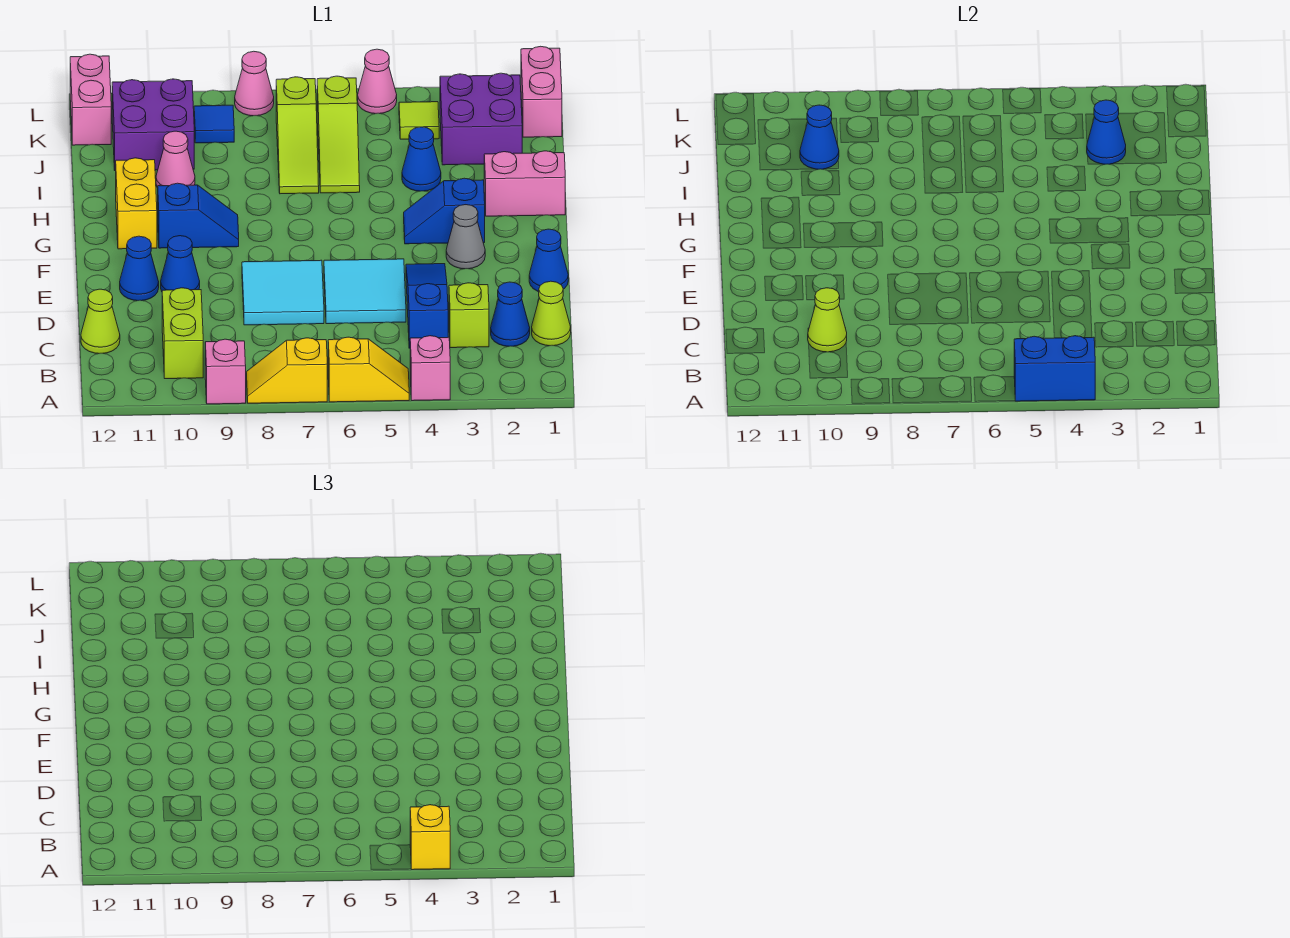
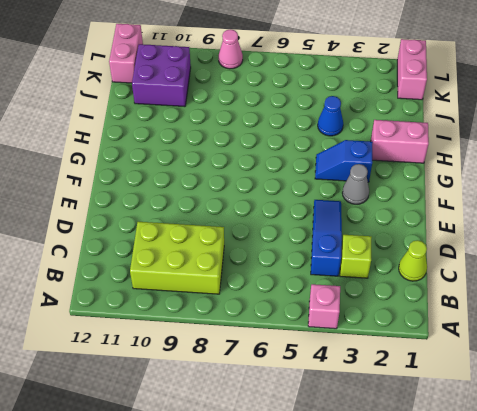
lime 2x3 brick [130,222,224,294] -> lime 1x2 brick [162,288,203,379]
none -> yellow 1x2 slope [328,337,409,402]
none -> yellow 1x2 slope [246,338,327,403]
none -> pink 1x1 brick [205,339,246,404]
none -> blue 1x1 cone [491,282,530,346]

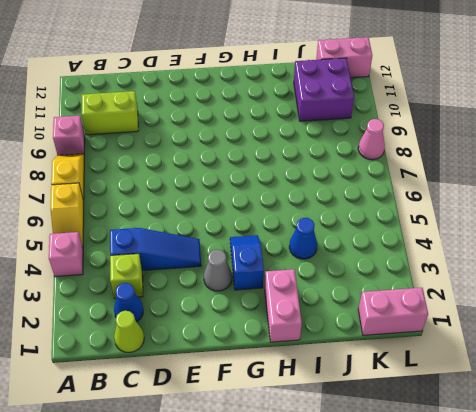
none -> lime 1x1 cone [81,289,120,354]
none -> cyan 2x2 tile [324,259,406,324]
none -> cyan 2x2 tile [242,260,324,325]
none -> blue 1x1 cone [529,229,568,292]

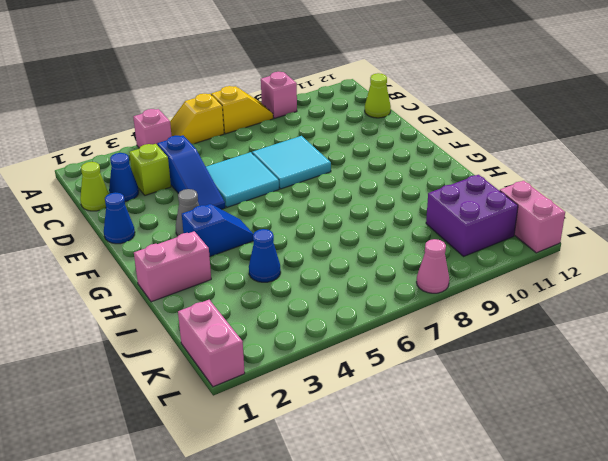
none -> lime 1x2 brick [162,288,203,379]
none -> blue 1x1 cone [161,236,200,291]
none -> blue 1x1 cone [120,236,159,301]
none -> blue 1x2 slope [158,183,239,248]

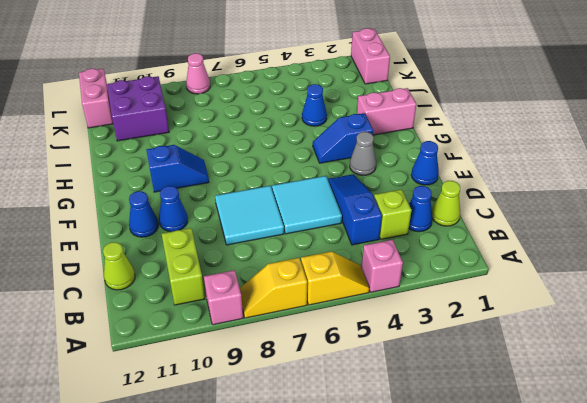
none -> yellow 1x2 brick [116,158,157,249]
none -> lime 1x3 slope [317,76,360,193]
none -> lime 1x3 slope [276,77,319,194]
none -> pink 1x1 cone [156,131,195,188]

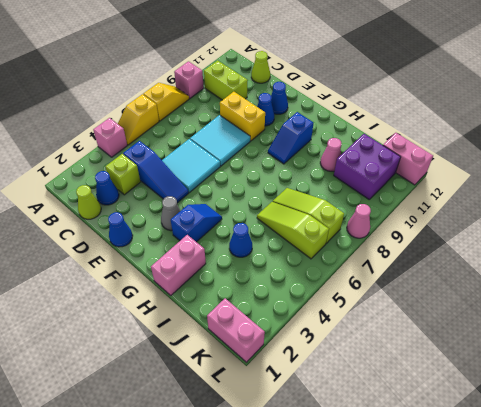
yellow 1x2 brick [220,92,265,141] -> yellow 1x2 brick moved to [116,158,157,249]
none -> purple 2x2 brick [440,73,522,165]
none -> lime 1x1 tile [399,102,439,139]
none -> blue 1x1 tile [194,105,234,143]
none -> pink 1x1 cone [358,49,397,114]

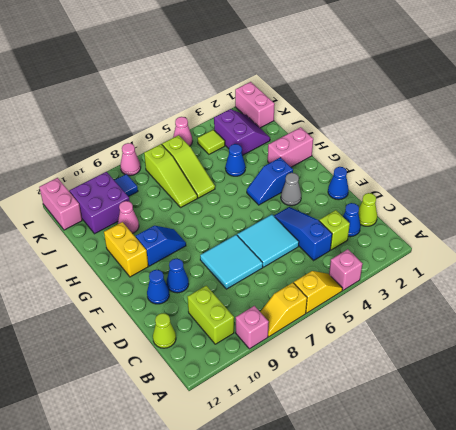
purple 2x2 slope [214,109,270,155] -> purple 2x2 brick [440,73,522,165]
none -> blue 1x2 brick [1014,336,1095,401]
none -> lime 1x1 cone [808,288,847,352]
none -> blue 1x1 cone [1087,100,1126,164]
none -> blue 1x1 cone [800,105,839,169]

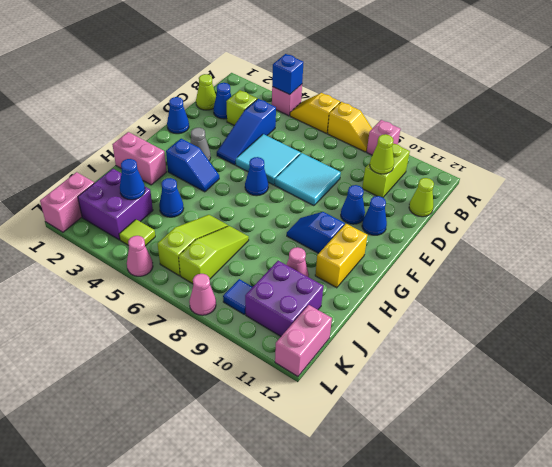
blue 1x1 brick [272,54,303,95] -> blue 1x2 brick [1014,336,1095,401]
blue 1x1 cone [245,157,268,196] -> blue 1x1 cone moved to [800,105,839,169]
none -> yellow 1x1 brick [410,805,450,870]

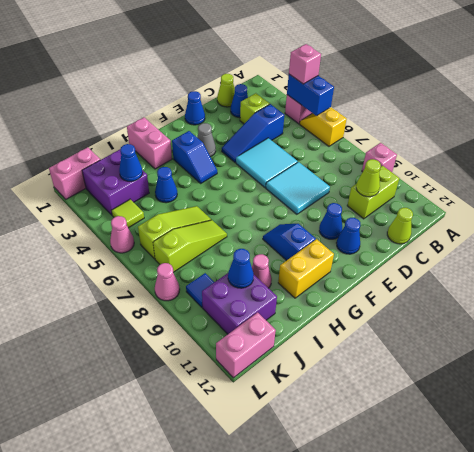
pink 1x1 brick [289,44,321,84] -> yellow 1x1 brick [410,805,450,870]
none -> yellow 1x2 slope [246,338,327,403]

